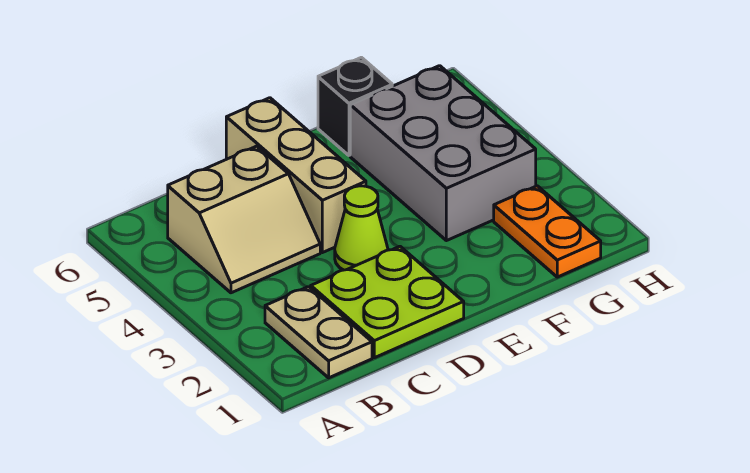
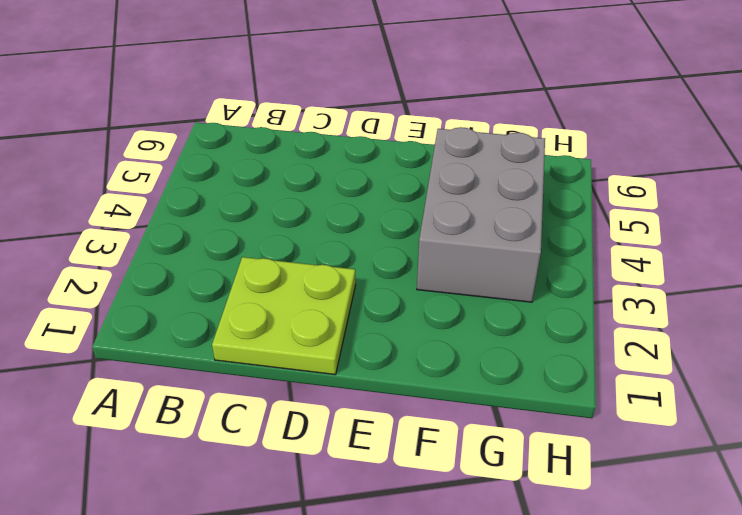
none -> tan 1x2 plate [265,287,372,378]
none -> tan 2x2 slope [168,146,320,293]

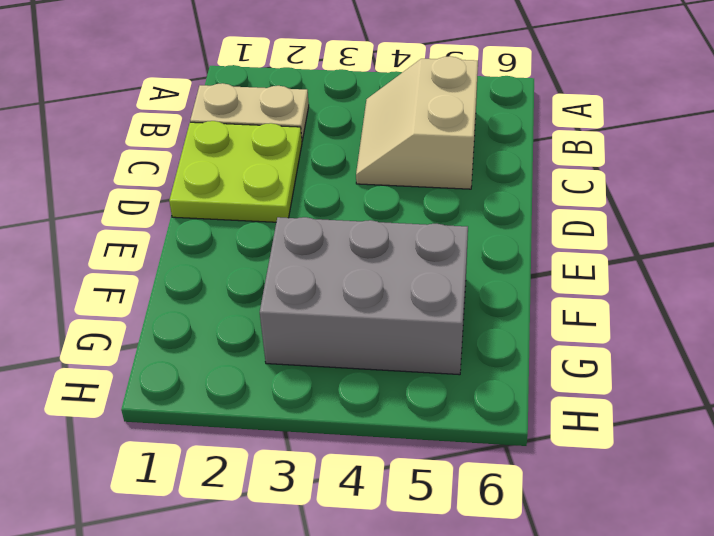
none -> lime 1x1 cone [335,186,388,270]
none -> tan 1x3 brick [226,98,366,253]

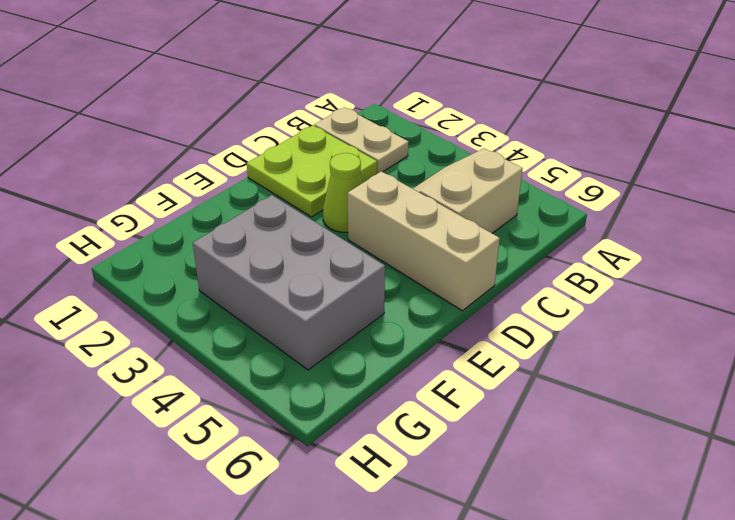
none -> black 1x1 brick [318,57,392,155]
none -> orange 1x2 plate [494,186,601,277]

